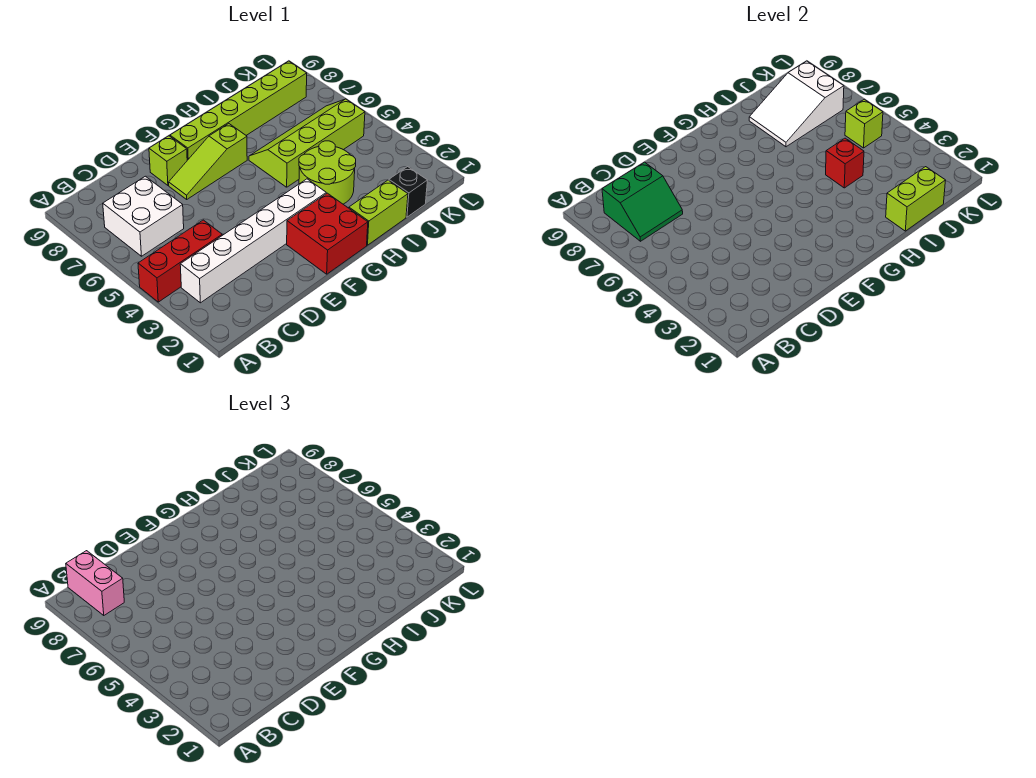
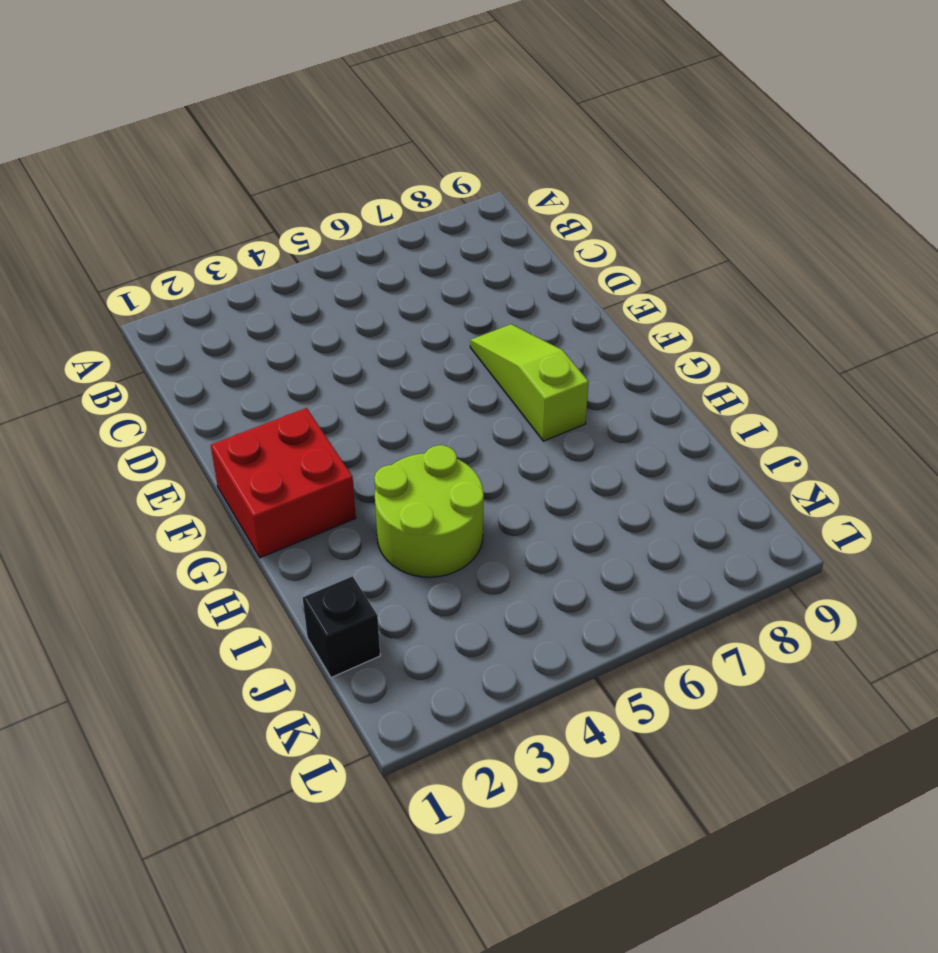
none -> red 1x3 brick [138,220,222,302]
none -> white 1x6 brick [180,179,326,303]
none -> white 2x2 brick [103,176,184,256]

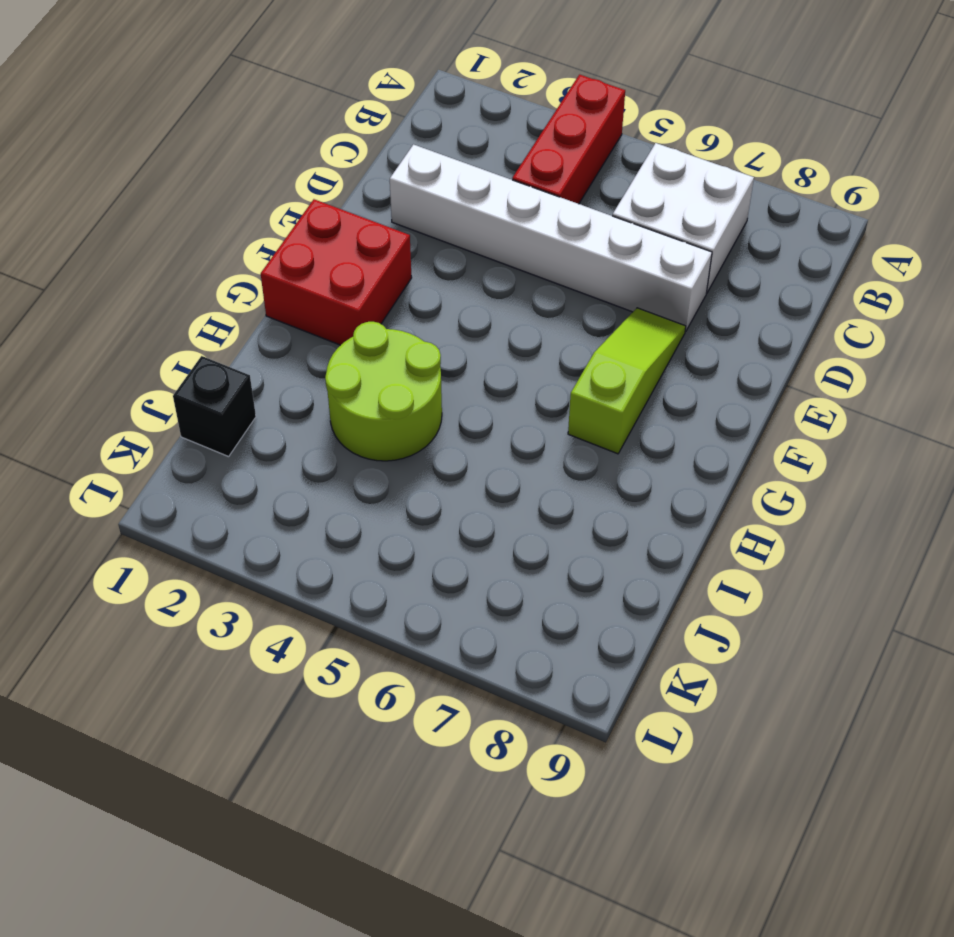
white 1x6 brick [390,145,712,332] -> white 1x6 brick turned to [180,179,326,303]
none -> lime 1x1 brick [149,136,187,185]
none -> lime 1x6 brick [170,61,307,160]
none -> lime 1x2 brick [349,180,408,245]

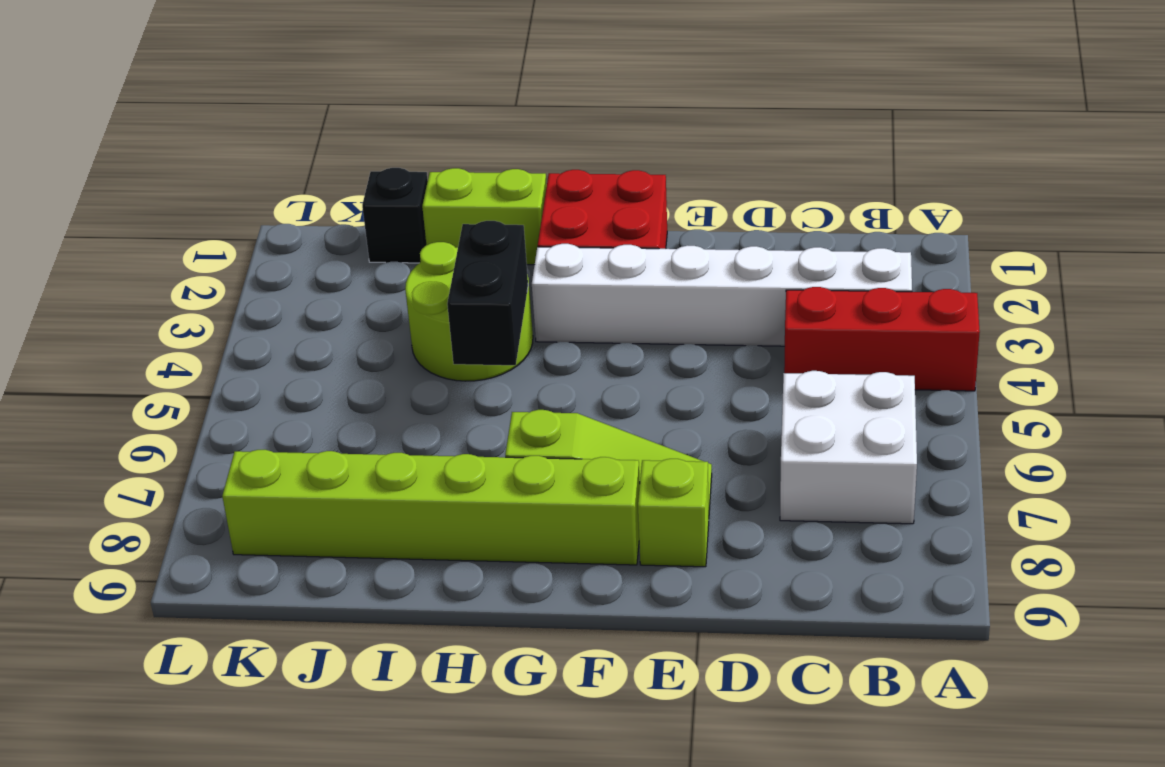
black 1x2 brick [447,221,528,365] -> none
none -> lime 2x4 slope [249,99,365,187]
none -> green 2x2 slope [602,162,683,241]
none -> lime 1x2 brick [886,167,946,231]

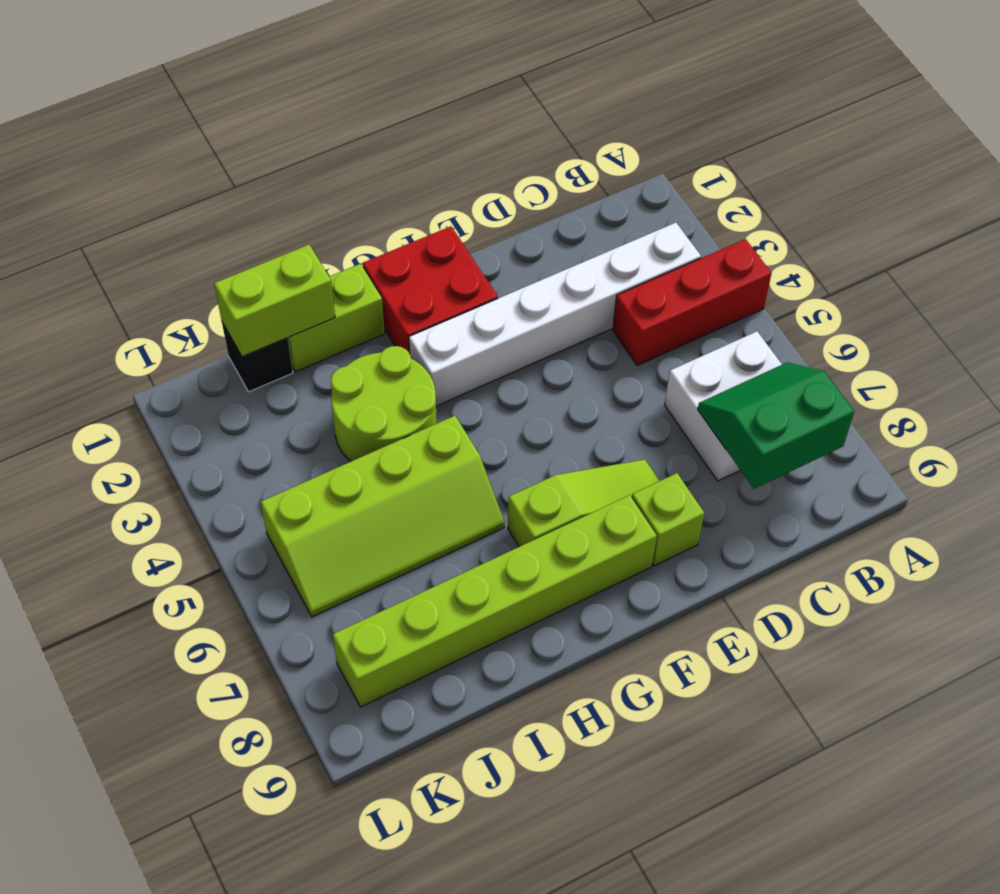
none -> red 1x1 brick [826,138,864,188]
none -> white 2x3 slope [749,61,844,147]
none -> lime 1x1 brick [845,99,883,148]

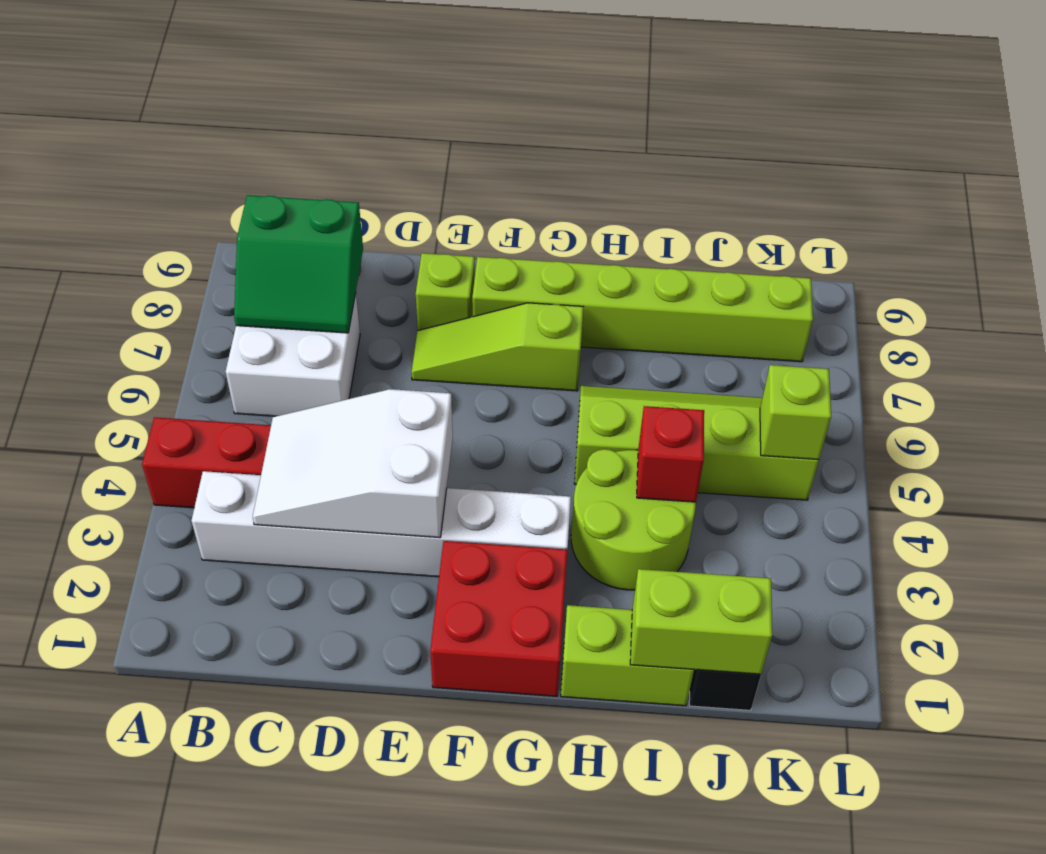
white 2x3 slope [253,389,453,538] -> white 2x3 slope moved to [749,61,844,147]
none -> pink 1x2 brick [66,551,124,615]

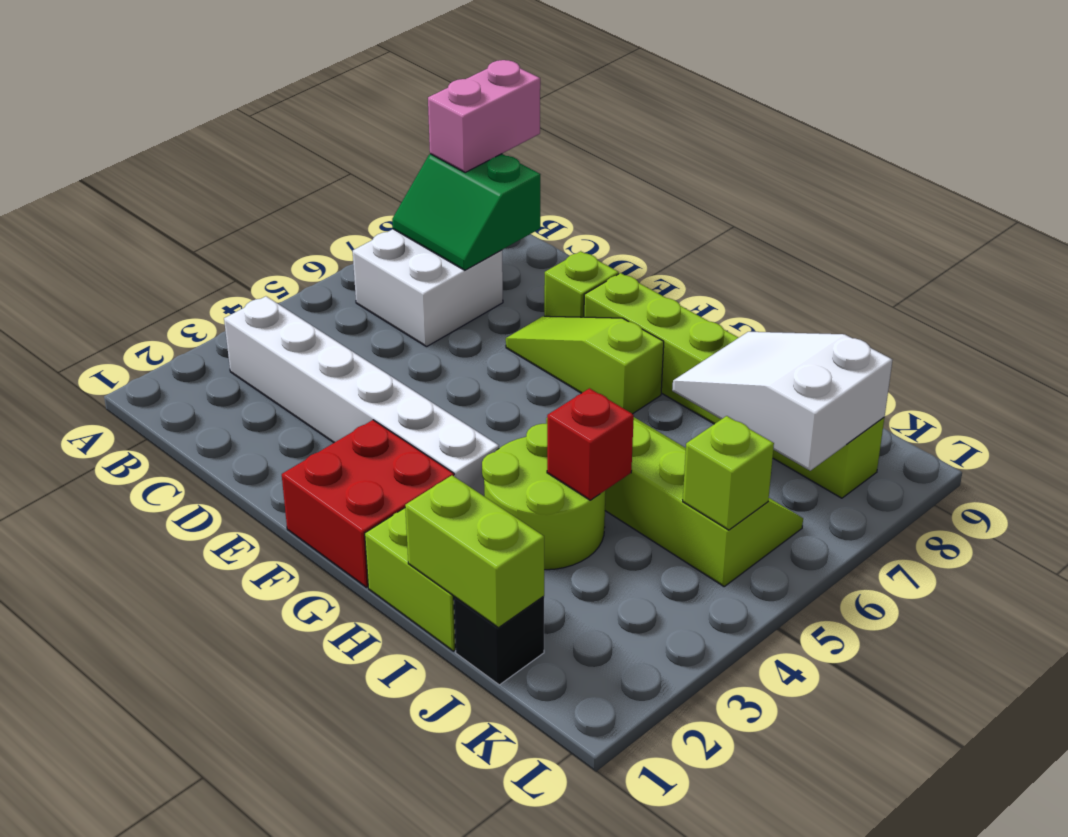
none -> red 1x3 brick [138,220,222,302]

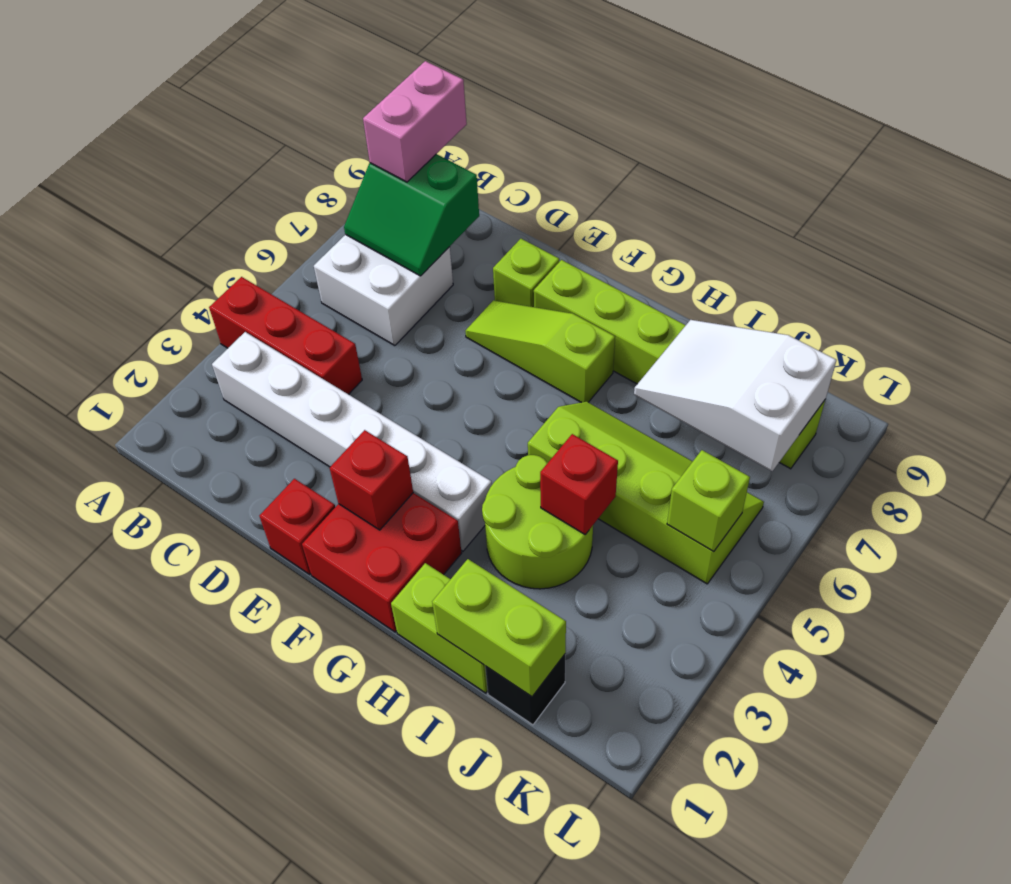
red 1x1 brick [259,479,335,574] -> none
red 1x1 brick [330,430,413,530] -> none

